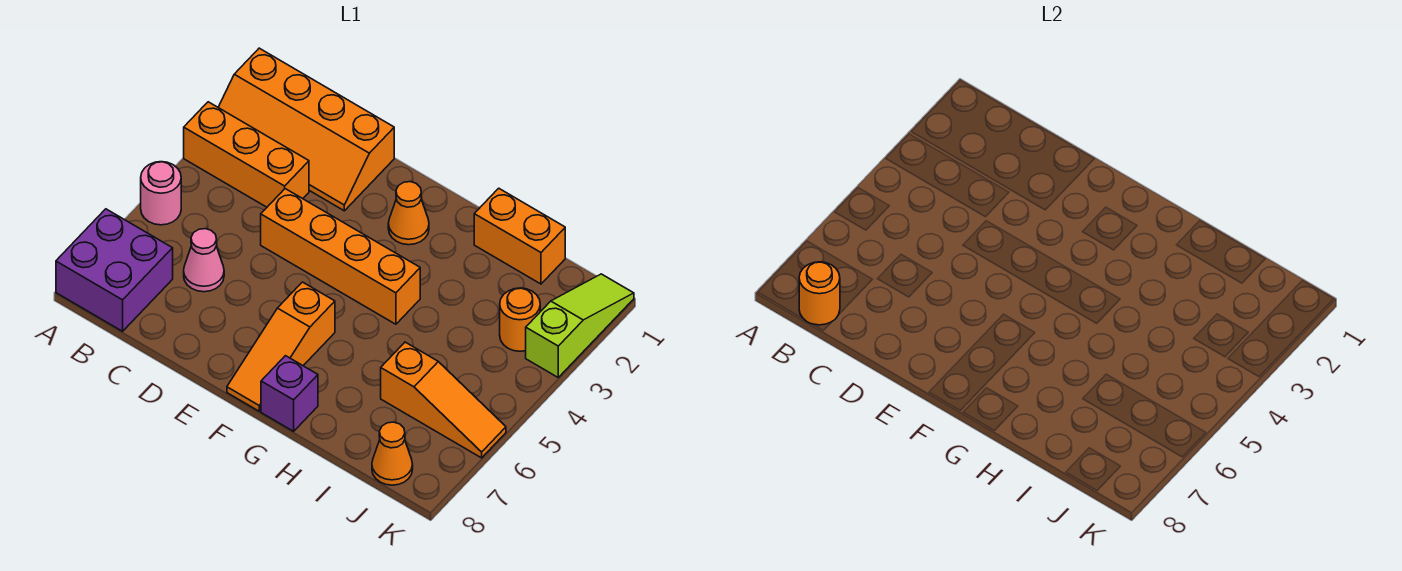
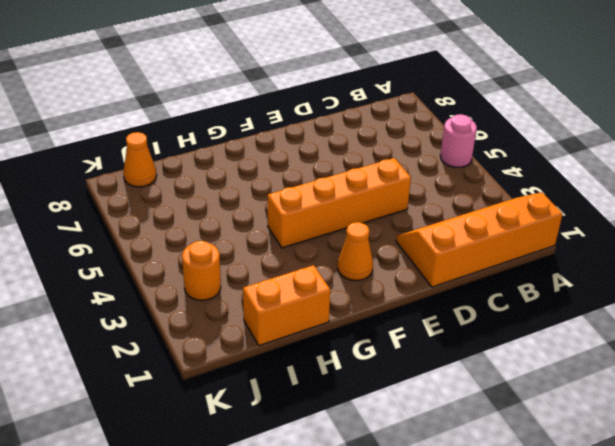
none -> orange 1x3 brick [184,102,309,207]
none -> purple 2x2 brick [56,209,173,331]
none -> pink 1x1 cone [184,229,224,292]

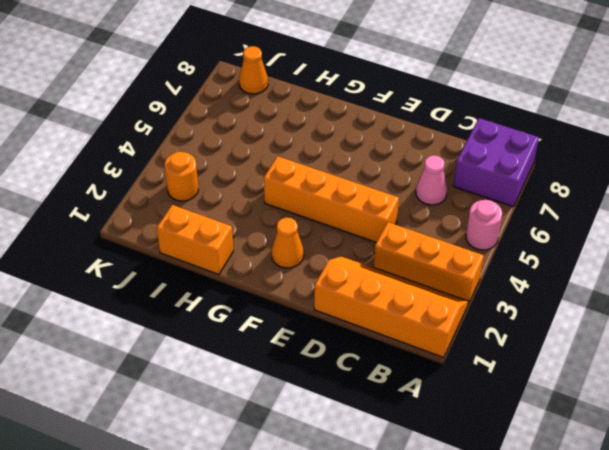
none -> orange 1x3 slope [227,282,335,411]
none -> purple 1x1 brick [261,356,318,431]
none -> orange 1x3 slope [381,342,506,458]

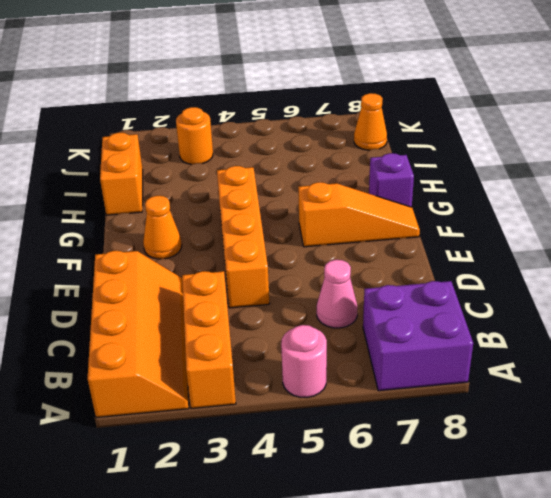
none -> orange 1x3 slope [381,342,506,458]
none -> lime 1x3 slope [526,274,634,377]
none -> orange 1x1 round brick [799,262,840,325]

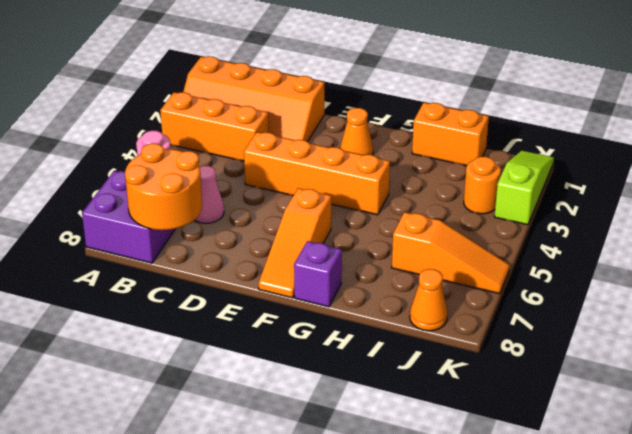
orange 2x2 round brick [125,143,202,230] -> orange 1x1 round brick [799,262,840,325]

